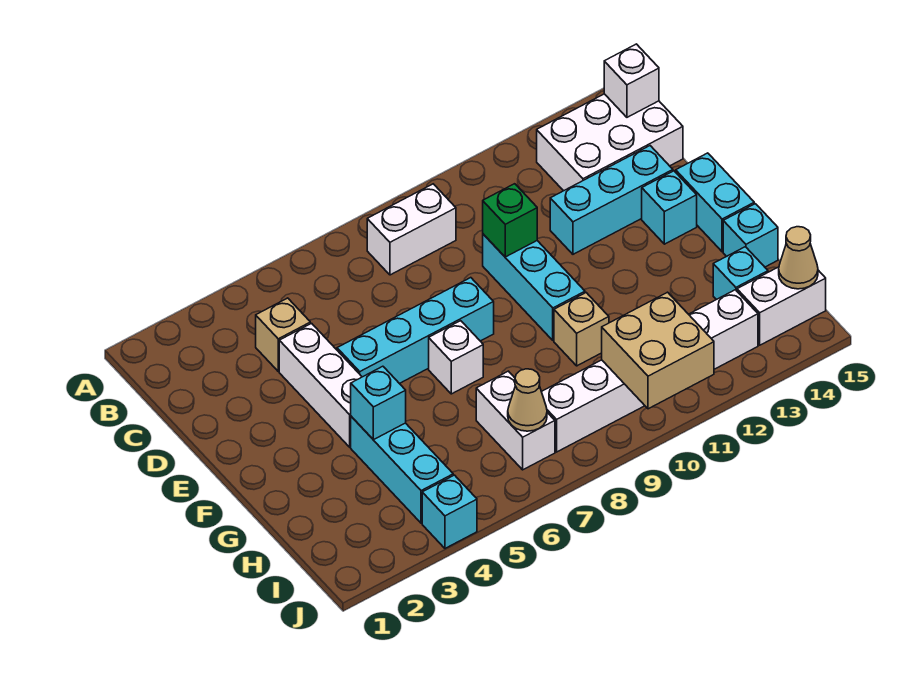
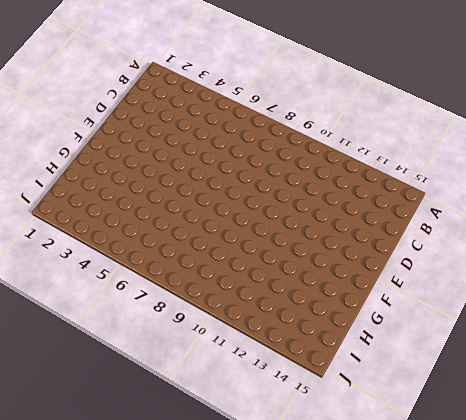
none -> white 1x2 brick [367,184,456,275]
none -> white 2x3 brick [537,94,683,191]
none -> tan 1x1 brick [256,298,310,371]

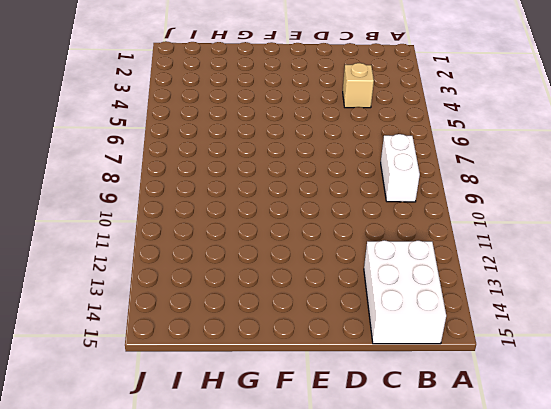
none -> white 1x3 brick [279,323,362,447]
none -> cyan 1x3 brick [483,234,585,340]
none -> cyan 1x3 brick [550,146,673,254]

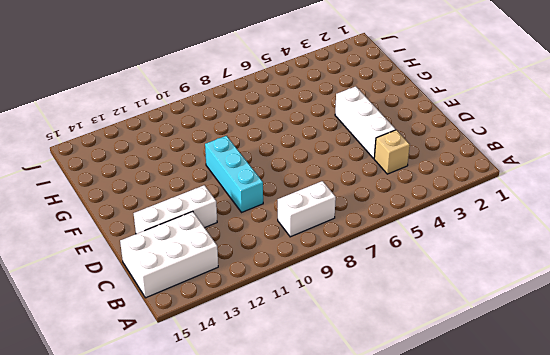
white 1x3 brick [134,185,217,234] -> cyan 1x3 brick [550,146,673,254]
none -> cyan 1x4 brick [337,278,494,384]
none -> cyan 1x1 brick [642,171,697,244]
none -> cyan 1x2 brick [676,153,754,252]

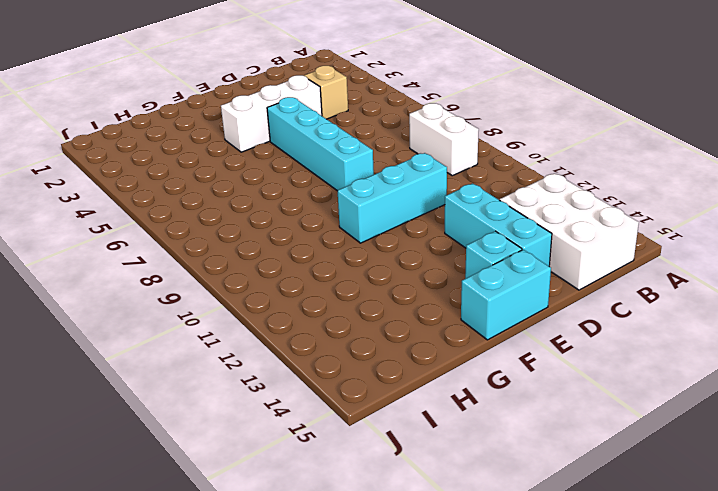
none -> white 1x1 brick [429,321,483,394]
none -> cyan 1x3 brick [351,416,453,523]
none -> tan 1x1 brick [554,293,609,366]

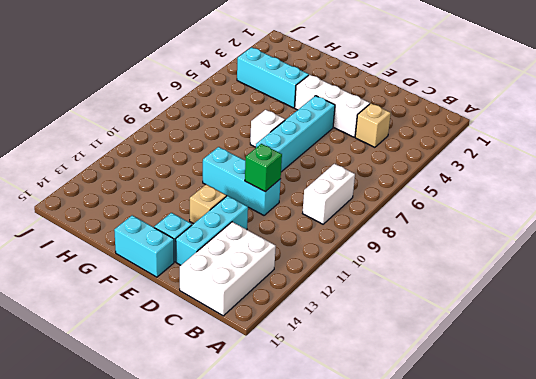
tan 1x1 brick [190,185,226,224] -> tan 1x1 brick moved to [554,293,609,366]
none -> cyan 1x1 brick [723,204,778,267]
none -> white 1x2 brick [476,371,555,470]
none -> cyan 1x1 brick [713,247,768,300]

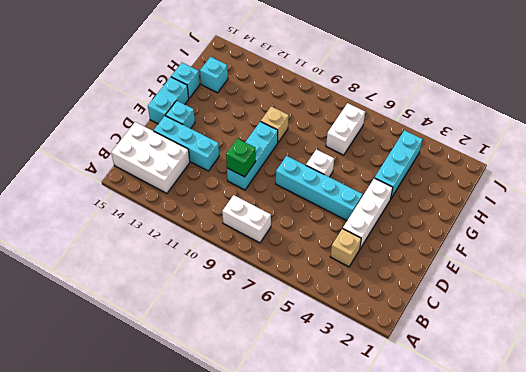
none -> white 1x6 brick [542,290,758,452]
none -> white 1x2 brick [737,267,826,345]
none -> cyan 1x1 brick [422,475,477,548]

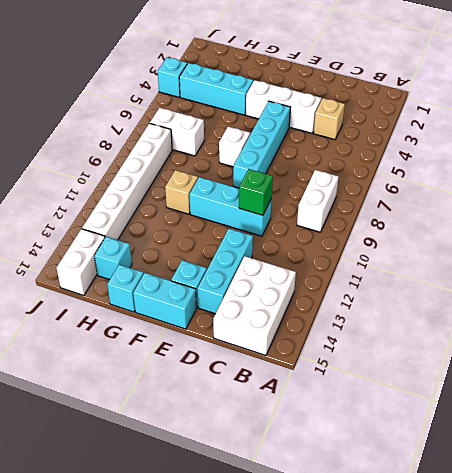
none -> white 1x1 brick [604,44,659,117]
none -> cyan 1x1 brick [351,366,406,440]
none -> tan 1x1 cone [508,369,547,431]

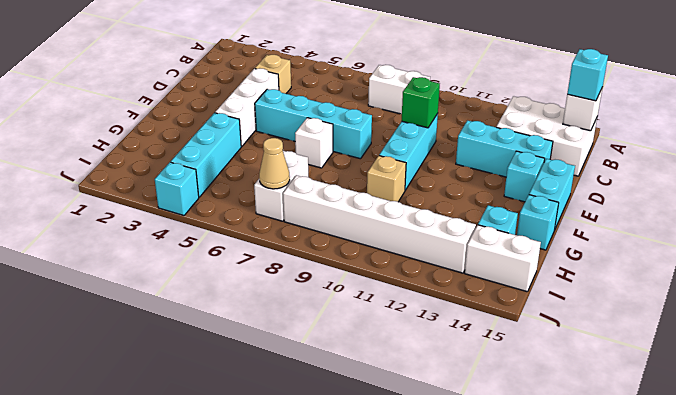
cyan 1x1 brick [567,49,608,101] -> cyan 1x1 brick moved to [351,366,406,440]
none -> tan 2x2 brick [602,292,714,409]
none -> tan 1x1 cone [779,227,818,289]

